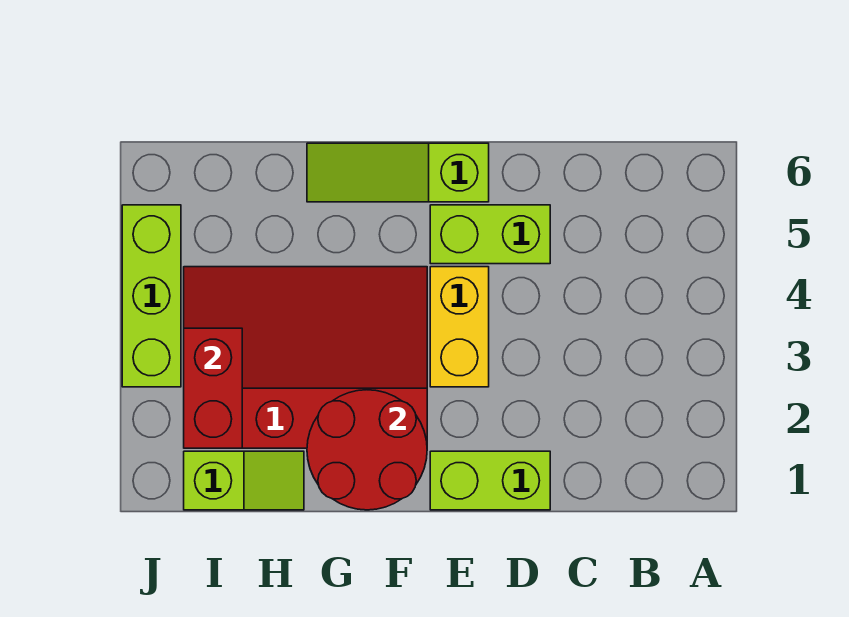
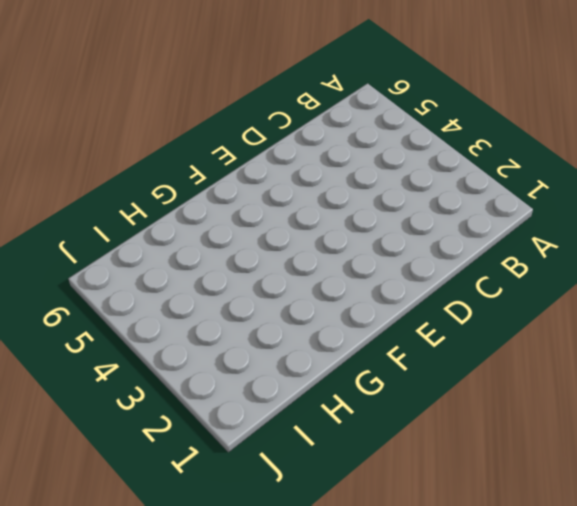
none -> lime 1x2 brick [430,451,550,510]
none -> lime 1x2 brick [430,205,550,264]

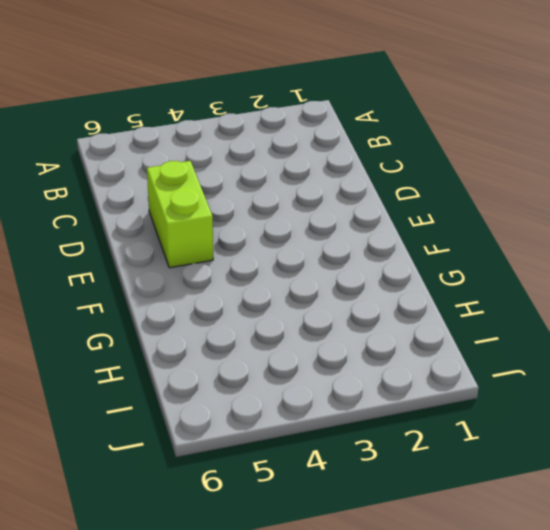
none -> lime 1x2 brick [430,451,550,510]
none -> yellow 1x2 brick [430,267,489,387]

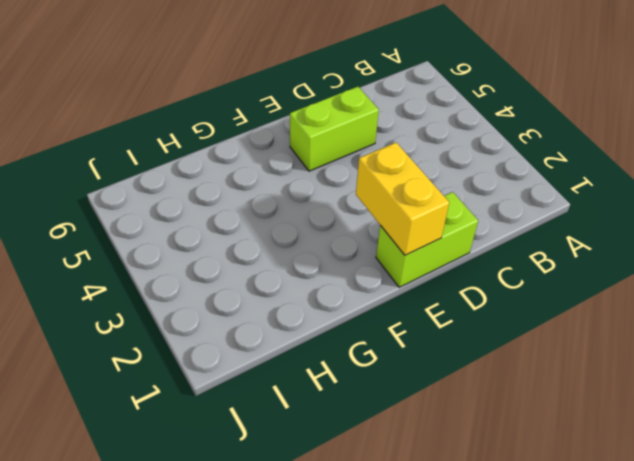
yellow 1x2 brick [356,143,449,255] -> yellow 1x2 brick moved to [430,267,489,387]
none -> lime 1x3 slope [307,143,489,202]
none -> red 3x4 slope [184,267,427,448]

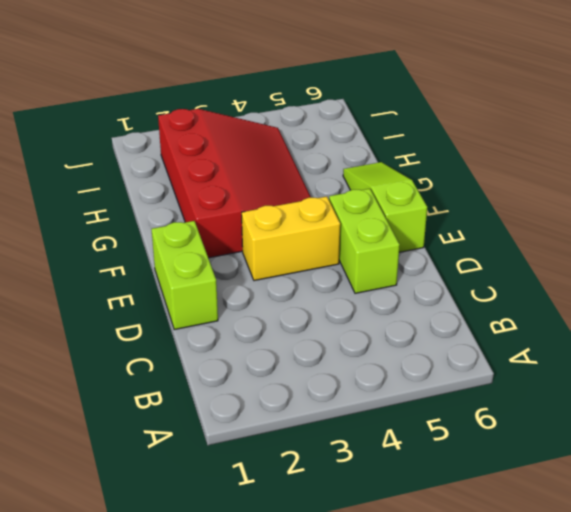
none -> lime 1x2 slope [184,451,304,510]
none -> lime 1x3 brick [122,205,181,387]

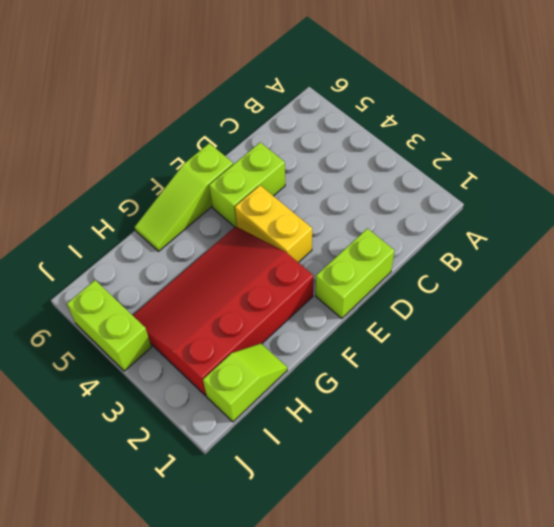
lime 1x2 brick [67,280,151,371] -> lime 1x3 brick [122,205,181,387]
none -> red 2x2 round brick [307,390,427,510]
none -> red 1x2 brick [184,328,242,448]

